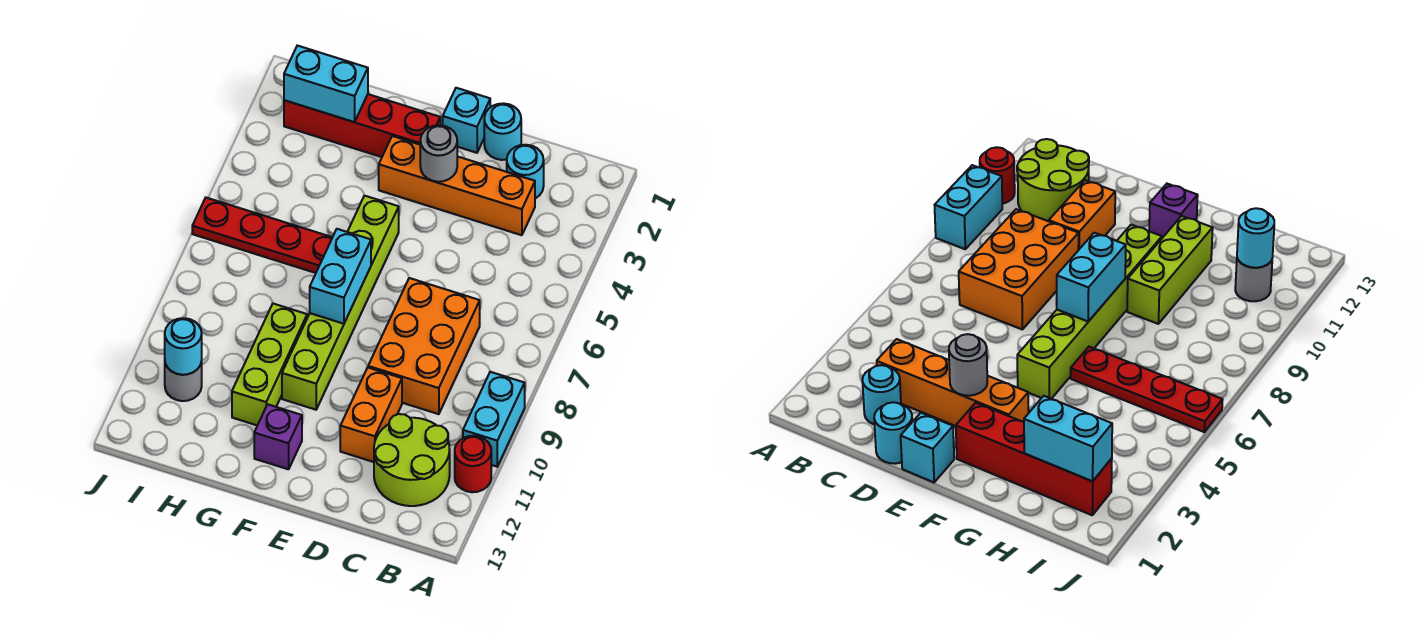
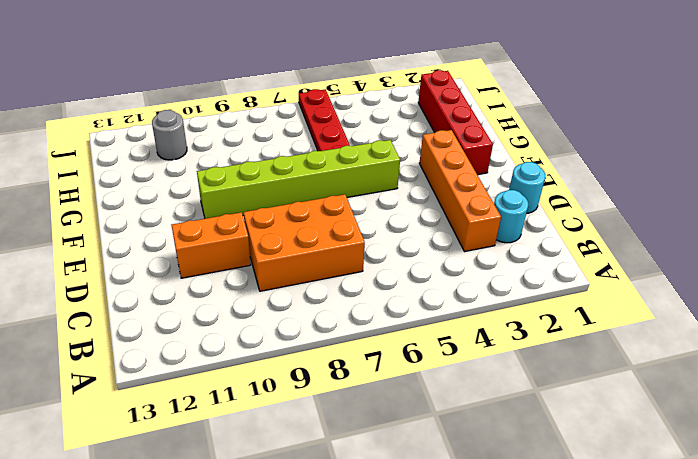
none -> cyan 1x2 brick [463,372,525,467]
none -> red 1x1 round brick [455,436,491,492]
none -> lime 2x2 round brick [374,414,450,506]

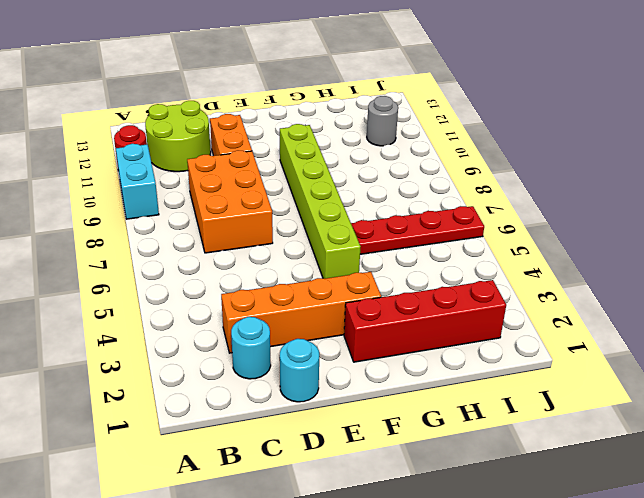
none -> cyan 1x1 brick [443,88,490,153]
none -> purple 1x1 brick [254,404,302,469]
none -> lime 1x3 brick [232,304,307,425]

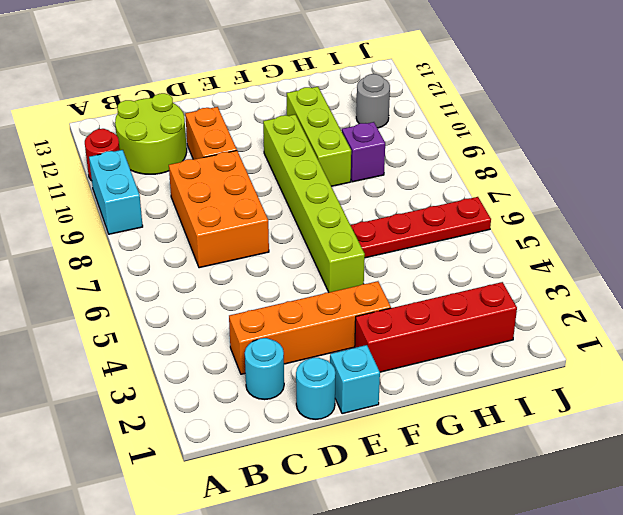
purple 1x1 brick [342,122,385,182] -> purple 1x1 brick moved to [254,404,302,469]
none -> grey 1x1 round brick [420,125,457,182]
none -> cyan 1x2 brick [310,229,371,324]
none -> cyan 1x2 brick [284,46,368,122]

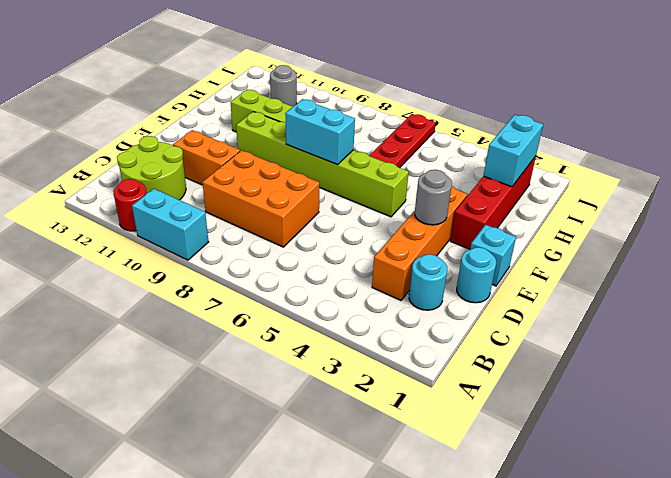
none -> purple 1x1 brick [254,404,302,469]
none -> cyan 1x1 round brick [165,318,202,375]

